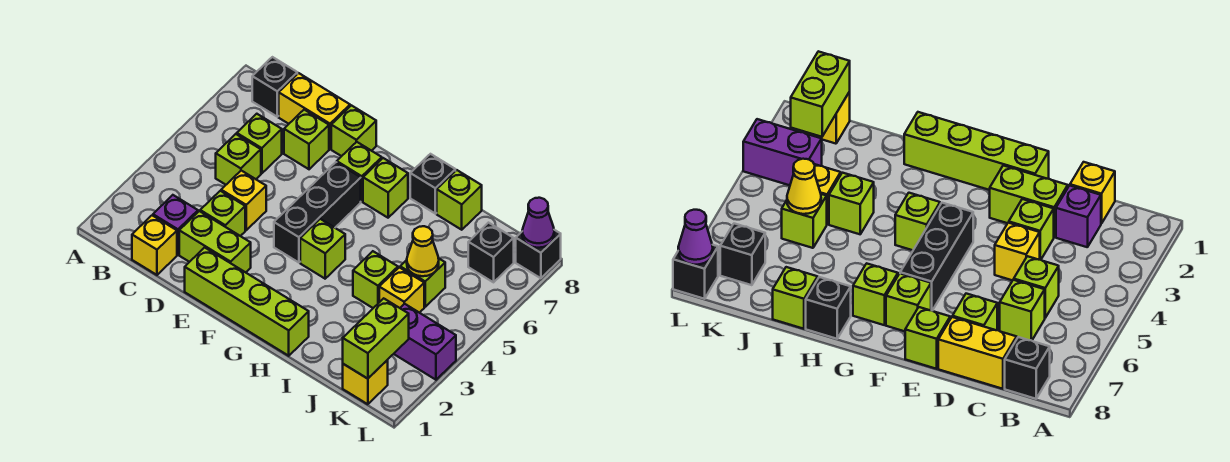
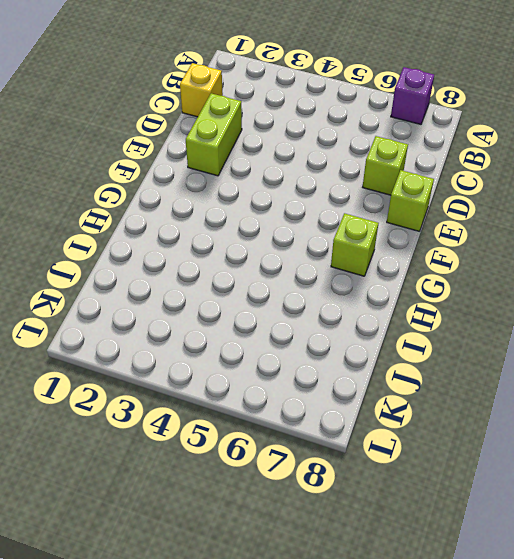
purple 1x1 brick [391,67,434,124] -> purple 1x1 brick moved to [153,195,198,255]
none -> black 1x1 brick [252,57,297,117]
none -> lime 1x1 brick [216,134,261,185]
none -> lime 1x1 brick [237,114,282,174]

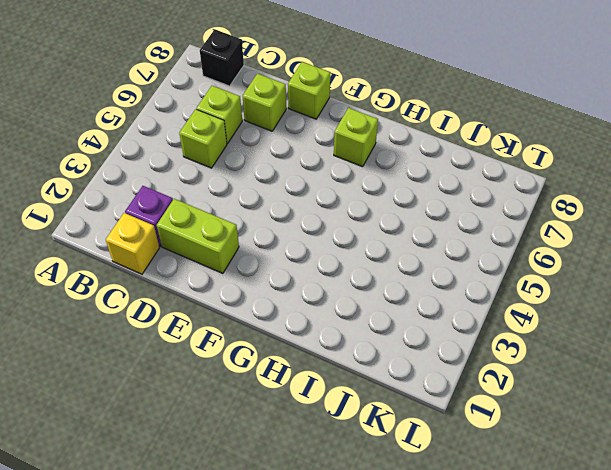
none -> yellow 1x2 brick [279,73,350,149]
none -> lime 1x1 brick [200,191,245,236]
none -> yellow 1x1 brick [221,171,266,230]

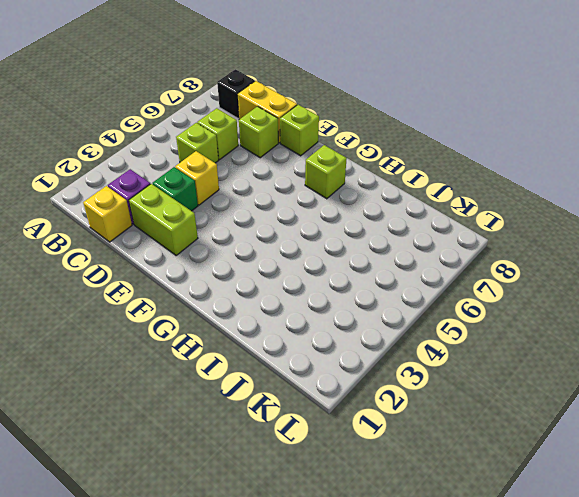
green 1x1 brick [153,167,198,211] -> lime 1x1 brick [200,191,245,236]
none -> lime 1x4 brick [185,248,309,356]
none -> black 1x3 brick [274,162,361,263]
none -> lime 1x1 brick [337,142,382,202]

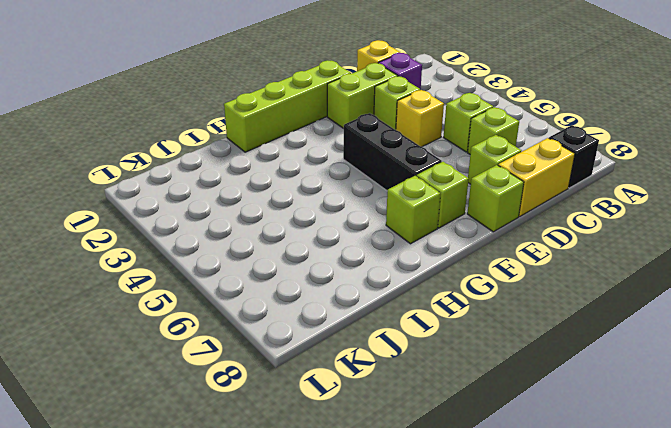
none -> lime 1x1 brick [300,219,345,279]
none -> black 1x1 brick [410,154,455,214]
none -> lime 1x1 brick [353,251,398,308]

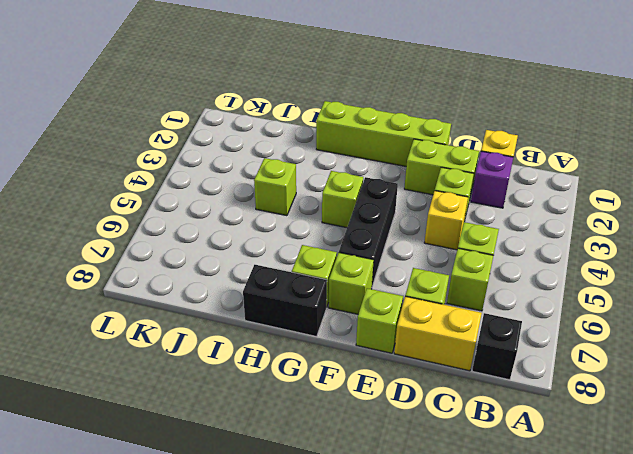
black 1x2 brick [243,265,327,336] -> black 1x1 brick [410,154,455,214]
none -> lime 1x1 brick [437,170,482,230]
none -> yellow 1x1 brick [379,267,424,313]
none -> lime 1x1 brick [400,258,445,307]

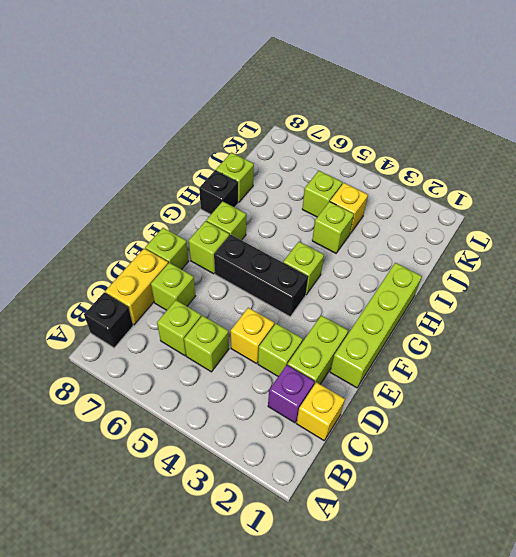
none -> yellow 1x1 brick [343,360,388,404]
none -> purple 1x2 brick [394,304,456,380]
none -> black 1x1 brick [468,223,514,282]

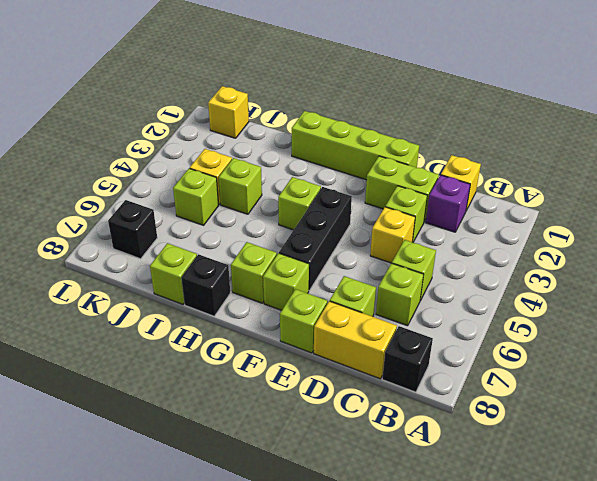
none -> purple 1x2 brick [394,304,456,380]
none -> black 1x1 brick [516,230,561,278]
none -> yellow 1x1 cone [407,226,439,276]

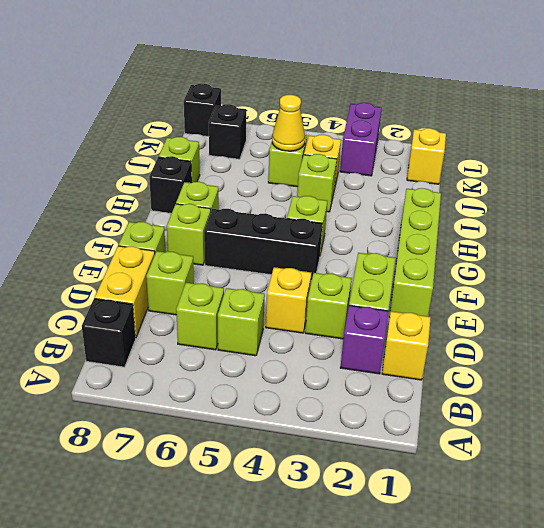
none -> lime 1x2 brick [343,298,409,379]
none -> purple 1x1 cone [522,198,554,248]

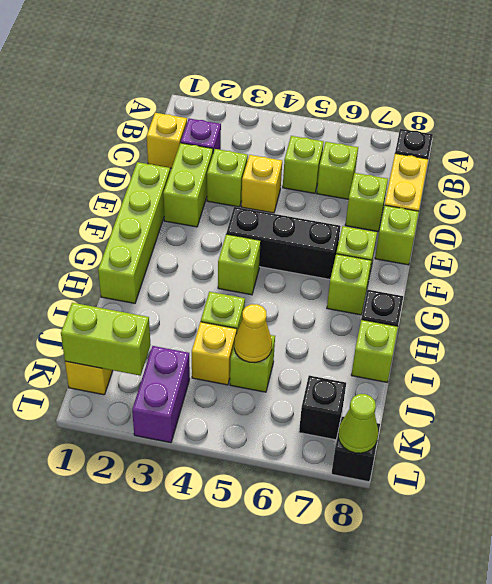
lime 1x1 cone [338,394,378,453] -> purple 1x1 cone [522,198,554,248]

